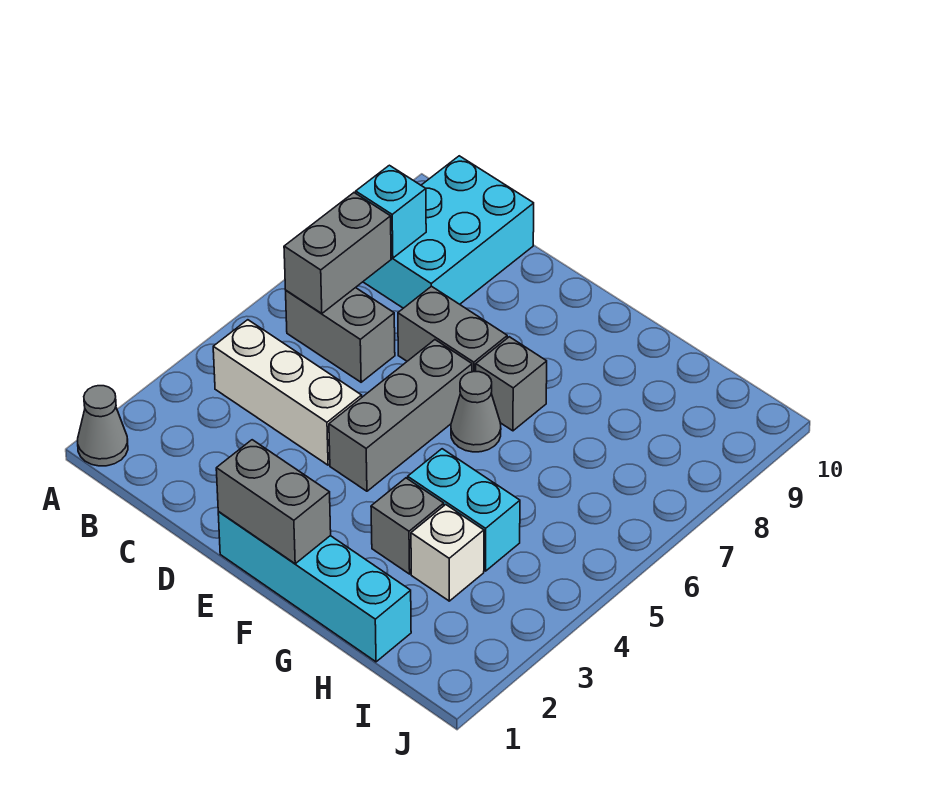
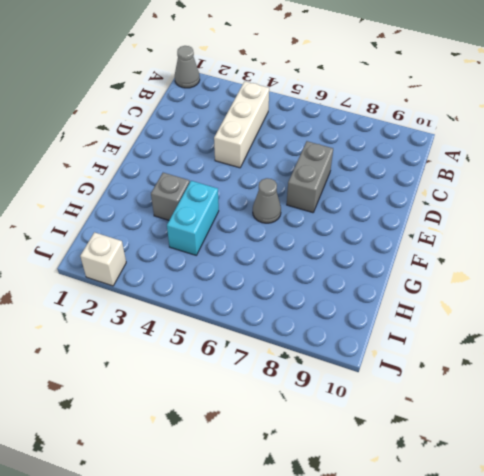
white 1x1 brick [80,232,126,286] -> white 1x1 brick moved to [411,505,484,601]
none -> grey 1x2 brick [286,288,395,382]
none -> cyan 2x3 brick [363,156,534,308]
none -> cyan 1x4 brick [218,512,411,662]

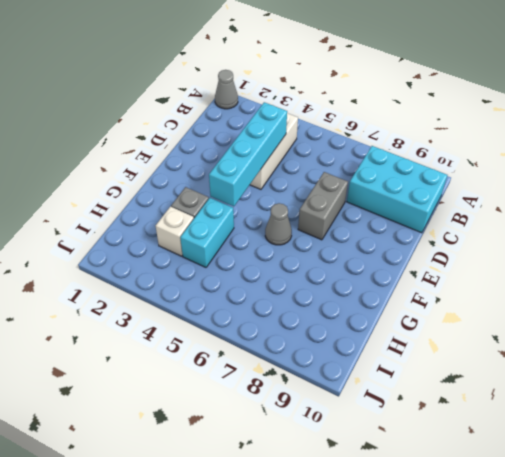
cyan 1x4 brick [209,102,287,206] -> cyan 1x4 brick moved to [218,512,411,662]
none -> grey 1x2 brick [286,288,395,382]
none -> grey 1x3 brick [329,340,472,491]
none -> grey 1x1 brick [476,337,547,431]

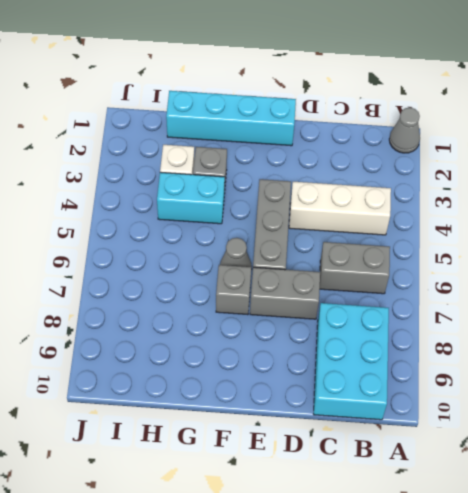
none -> grey 1x2 brick [284,193,391,314]
none -> cyan 1x1 brick [356,165,426,258]
none -> grey 1x2 brick [216,440,331,564]

